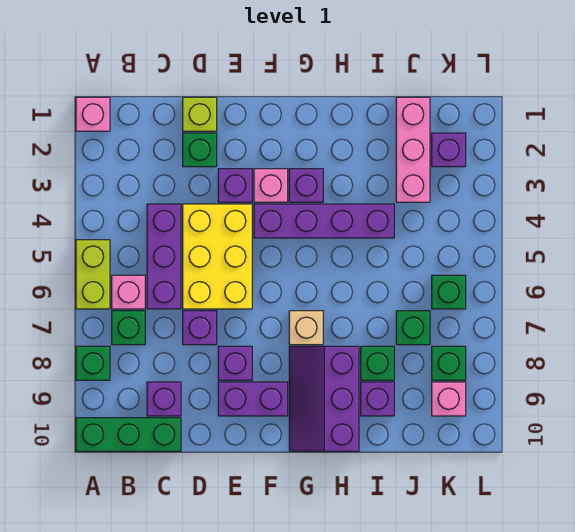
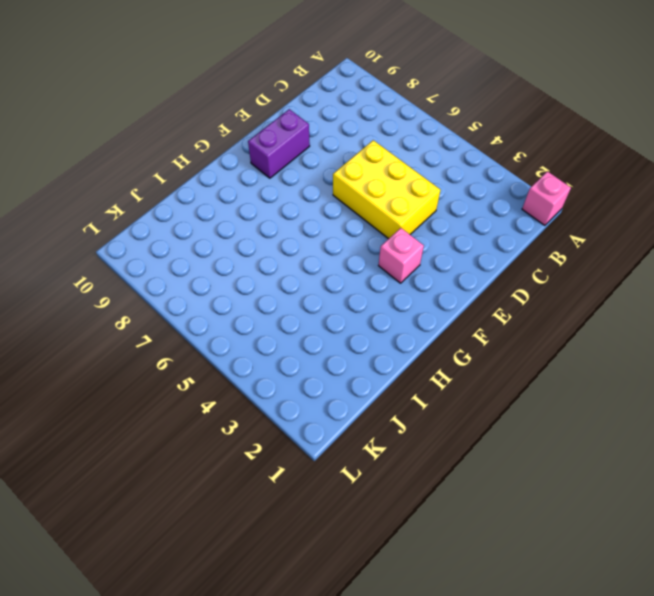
none -> lime 1x2 brick [76,240,110,309]
none -> green 1x1 brick [76,346,110,380]
none -> green 1x3 brick [76,418,181,451]

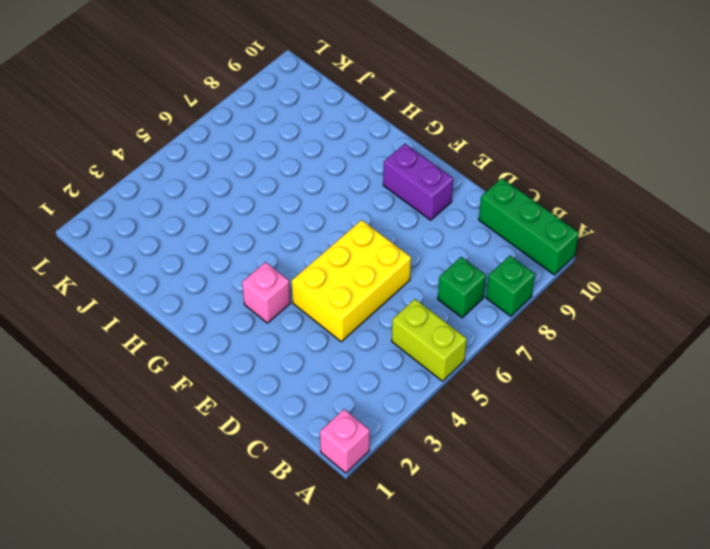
lime 1x2 brick [392,299,467,381] -> lime 1x2 brick turned to [76,240,110,309]
none -> pink 1x1 brick [112,275,145,309]
none -> purple 1x3 brick [147,204,181,309]
none -> purple 1x1 brick [147,382,181,416]

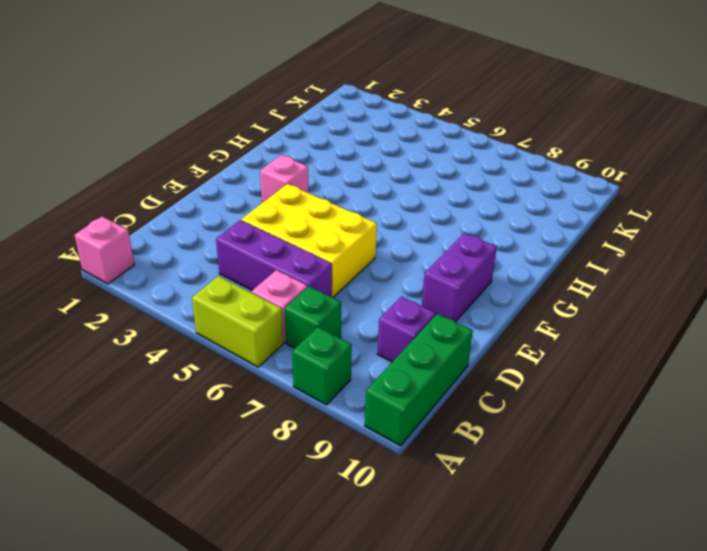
none -> lime 1x1 brick [183,97,217,131]
none -> green 1x1 brick [183,133,217,167]
none -> purple 1x1 brick [183,311,217,345]

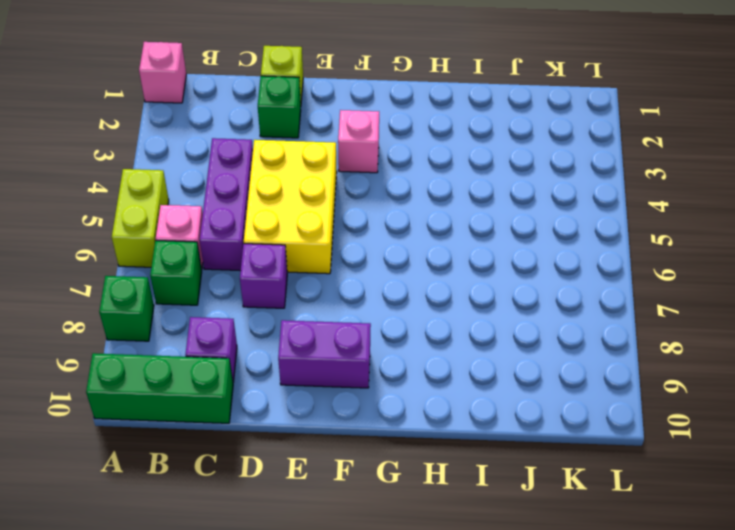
none -> purple 1x1 brick [218,169,252,202]
none -> purple 1x1 brick [218,346,252,380]
none -> purple 1x4 brick [254,204,394,238]

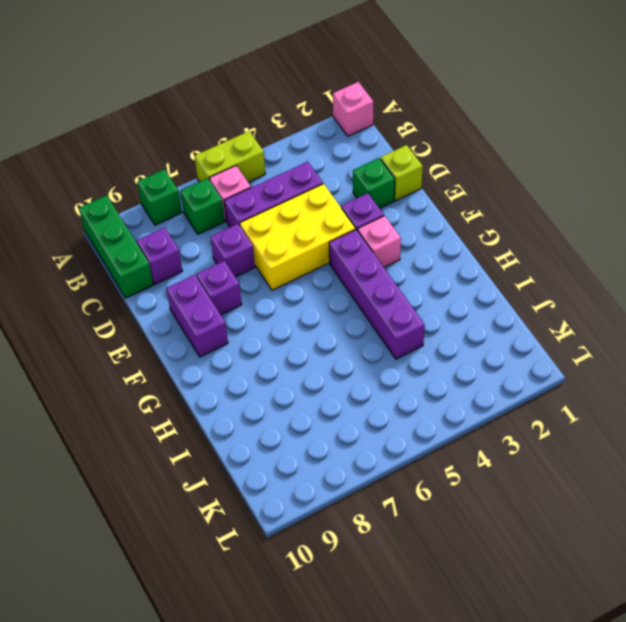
none -> purple 1x1 brick [289,169,323,202]
none -> tan 1x1 brick [289,311,323,345]
none -> purple 2x3 slope [289,346,359,451]

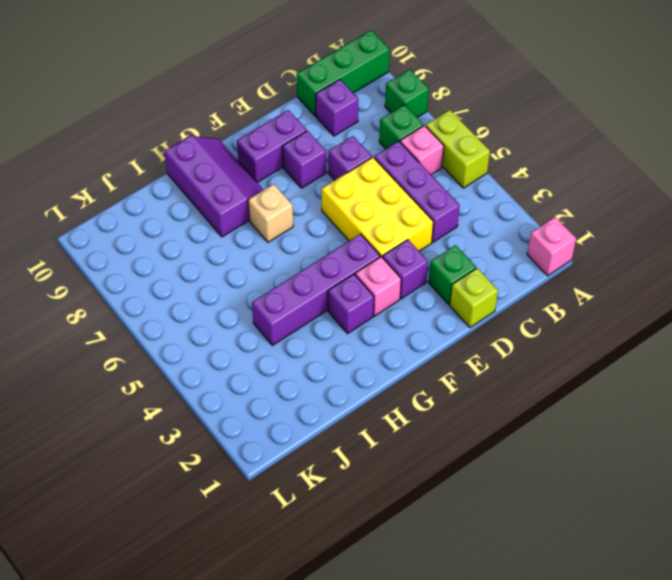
none -> green 1x1 brick [361,346,394,380]
none -> purple 1x1 brick [361,382,394,416]
none -> pink 1x3 brick [396,97,430,202]

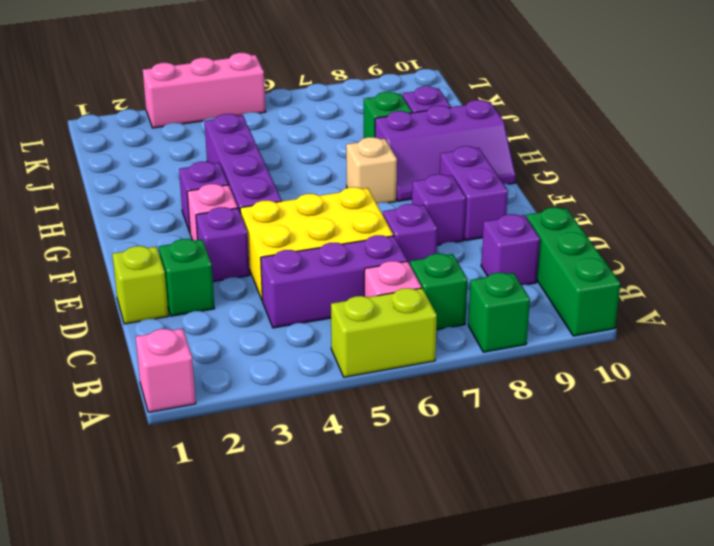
pink 1x3 brick [143,53,266,128] -> pink 1x3 brick moved to [396,97,430,202]
none -> green 1x1 brick [396,311,430,345]
none -> purple 1x1 brick [432,133,466,167]
none -> green 1x1 brick [432,275,466,309]

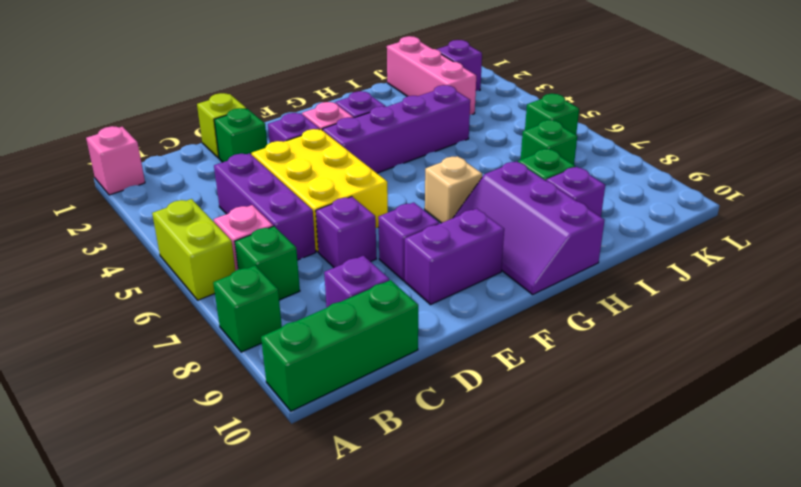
none -> green 1x1 brick [432,346,466,380]
none -> pink 1x1 brick [432,382,466,416]

